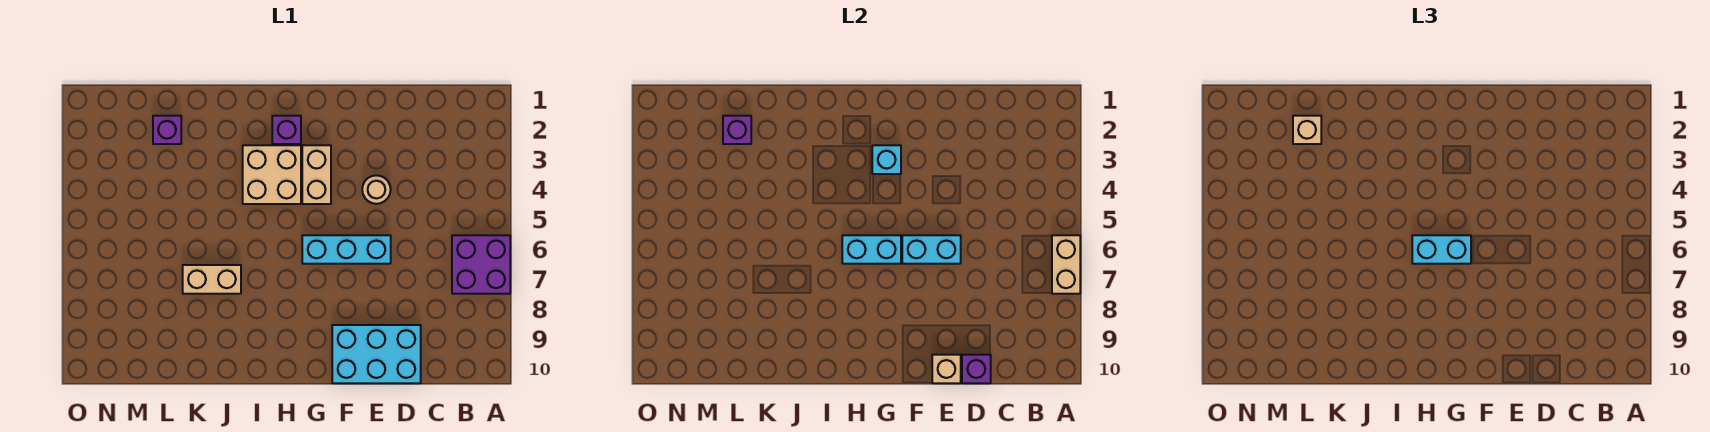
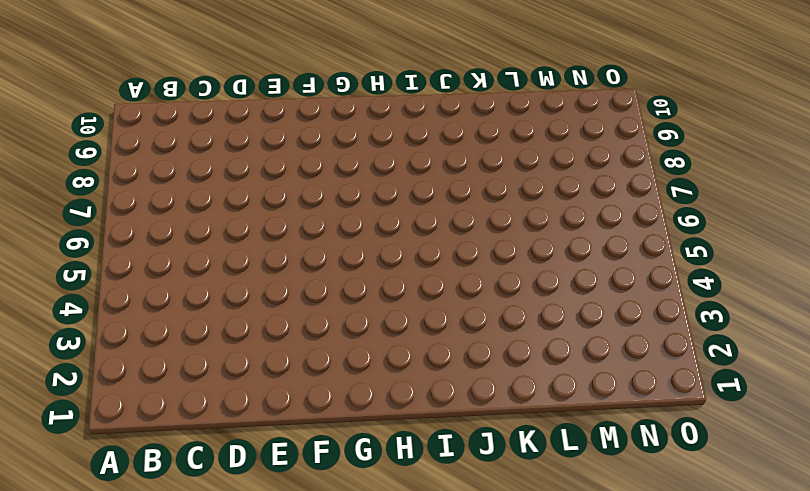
none -> purple 2x2 brick [452,235,510,294]
none -> cyan 2x3 brick [332,325,421,383]
none -> tan 1x1 round brick [362,175,391,204]

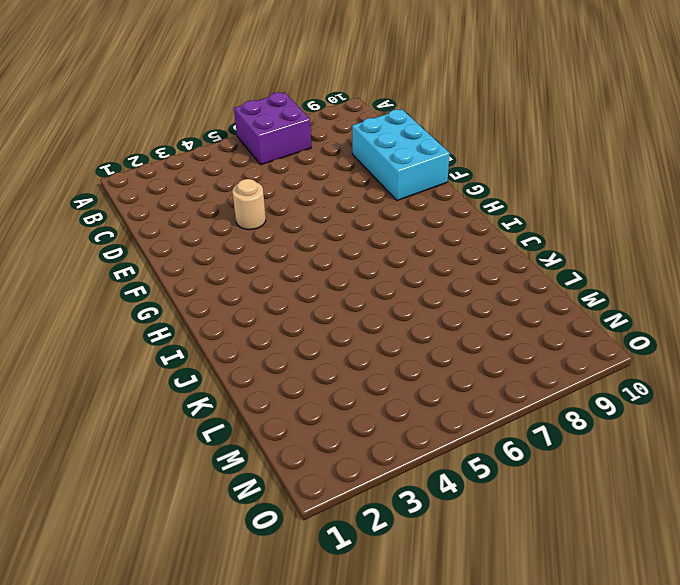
none -> cyan 1x3 brick [302,235,391,264]
none -> tan 1x2 brick [302,145,331,204]
none -> purple 1x1 brick [272,116,301,144]

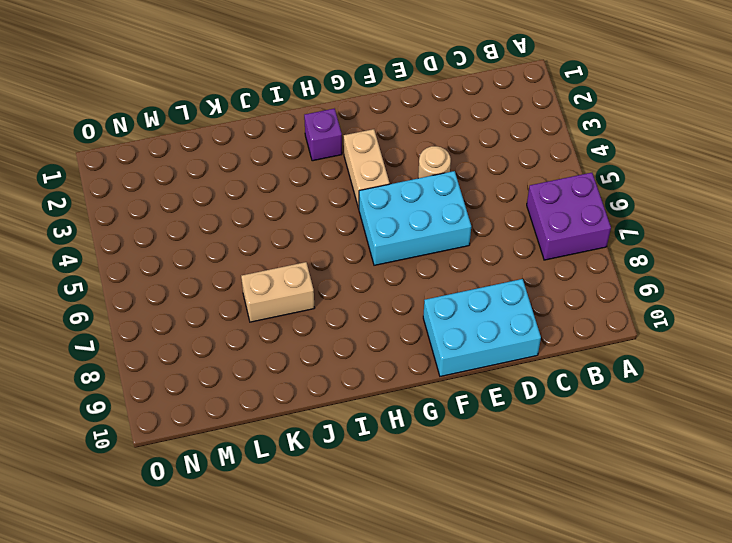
cyan 2x3 brick [359,171,471,265] -> cyan 1x3 brick [302,235,391,264]
none -> tan 2x2 brick [243,145,301,204]
none -> purple 1x1 brick [153,116,181,144]
none -> tan 1x2 brick [1052,235,1080,294]

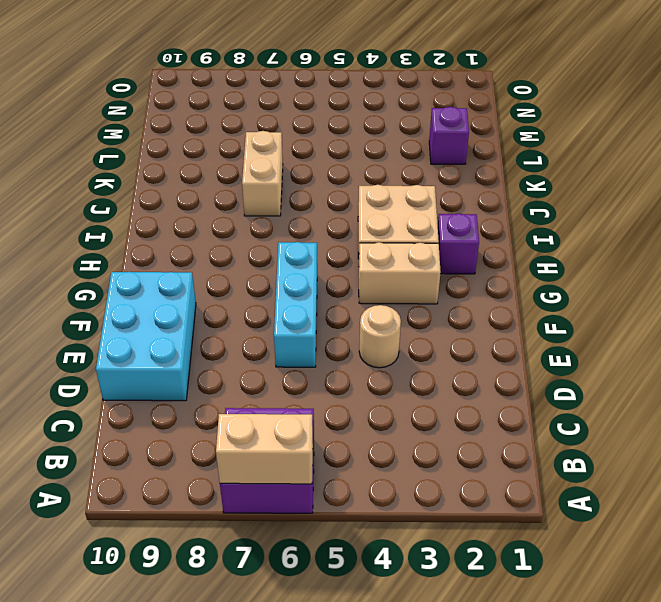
none -> purple 1x1 brick [962,355,991,383]
none -> cyan 1x2 brick [902,235,961,264]
none -> tan 1x1 brick [932,355,961,383]

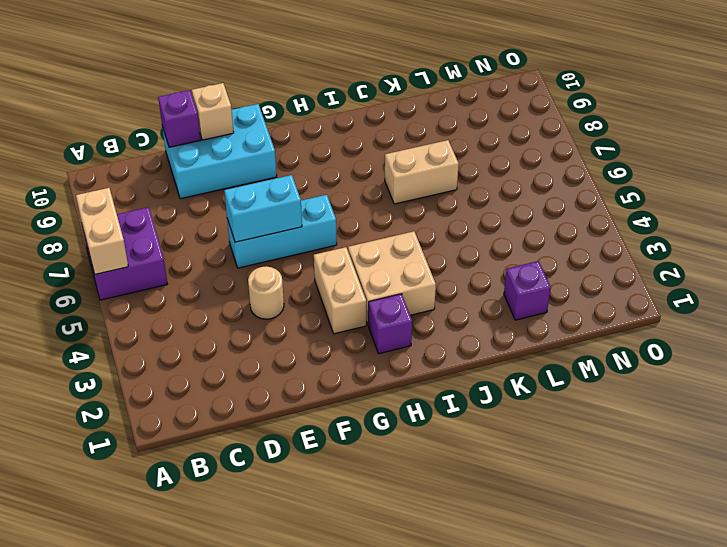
none -> cyan 1x1 brick [872,145,901,174]
none -> cyan 1x2 brick [842,235,901,264]
none -> purple 1x1 brick [723,116,751,144]

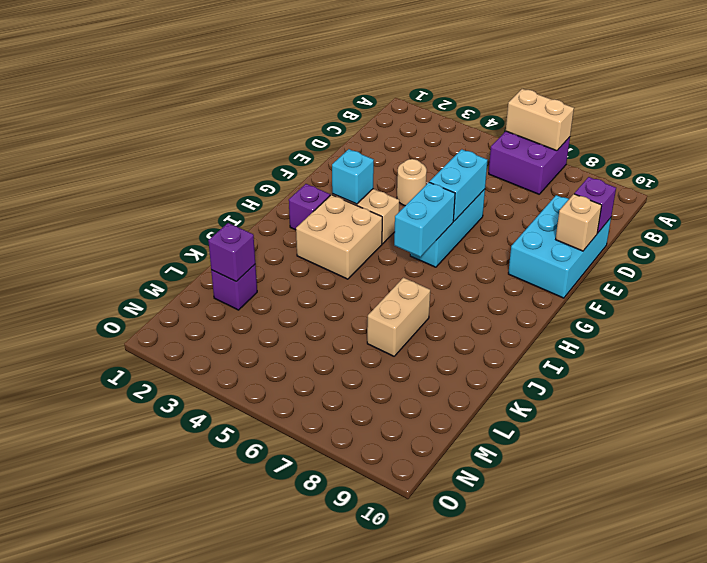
none -> cyan 1x2 brick [1412,235,1471,264]
none -> tan 1x1 brick [1293,116,1321,144]

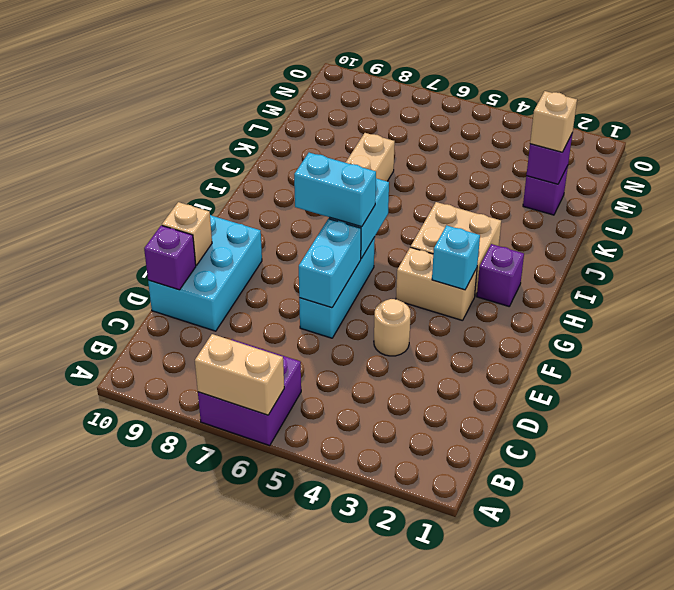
cyan 1x2 brick [294,153,376,227] -> cyan 1x2 brick turned to [1412,235,1471,264]

